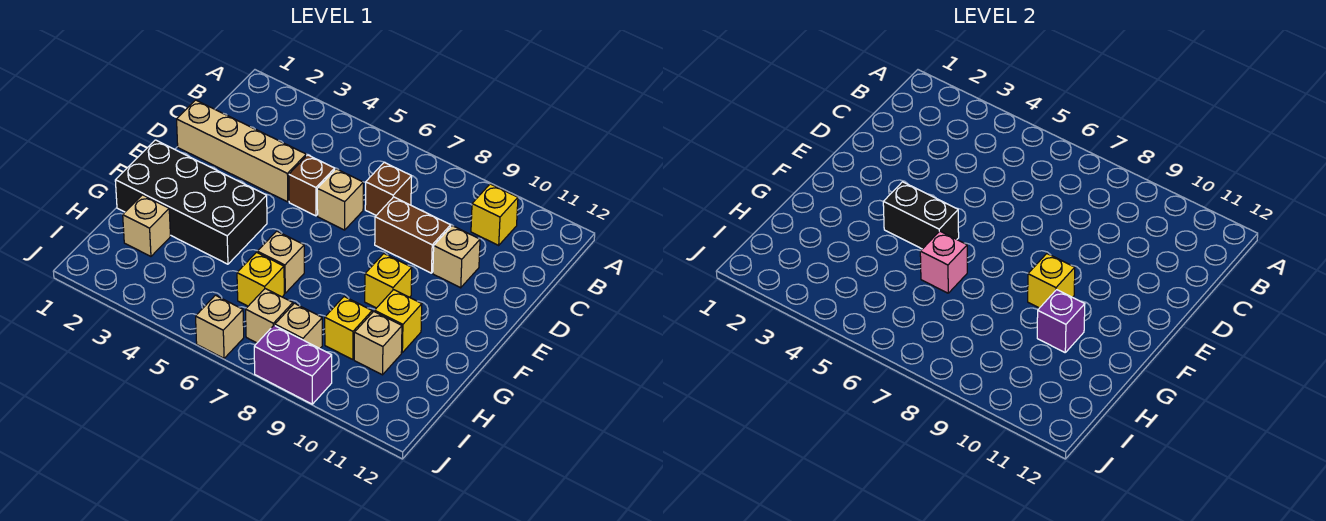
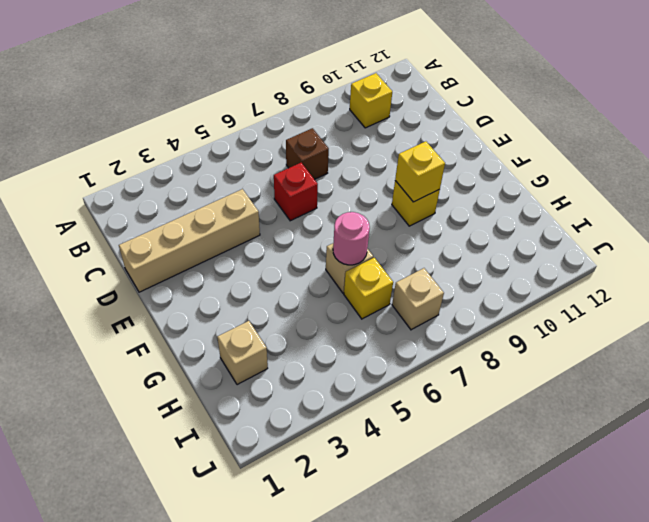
red 1x1 brick [274,163,318,221] -> tan 1x1 brick [317,169,363,230]
pink 1x1 round brick [333,212,370,265] -> pink 1x1 brick [920,231,967,293]
none -> brown 1x1 brick [289,155,335,216]
none -> brown 1x2 brick [375,197,451,273]
none -> tan 1x1 brick [433,226,480,288]

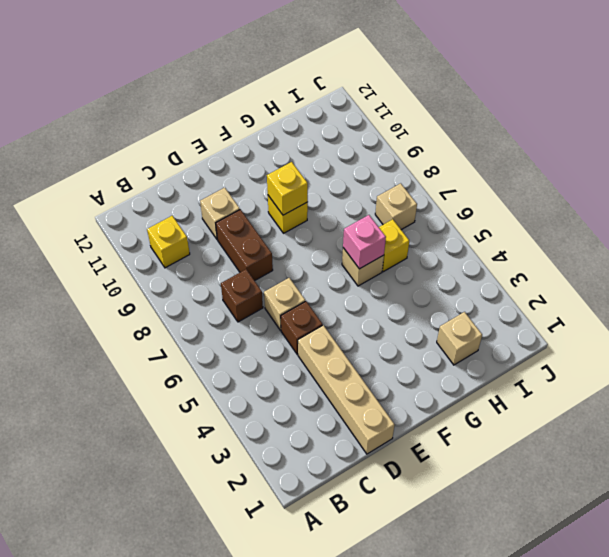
none -> black 2x4 brick [115,140,267,264]
none -> yellow 1x1 brick [375,290,422,352]
none -> yellow 1x1 brick [325,297,372,360]

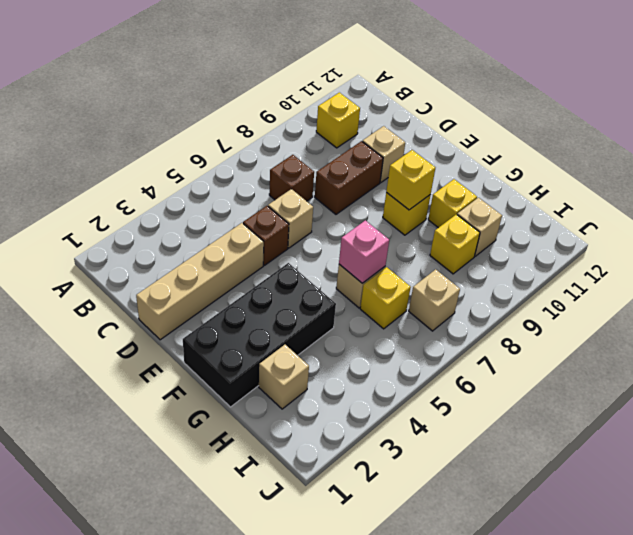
none -> tan 1x1 brick [275,303,322,349]
none -> tan 1x1 brick [196,295,244,358]
none -> purple 1x2 brick [254,325,332,404]

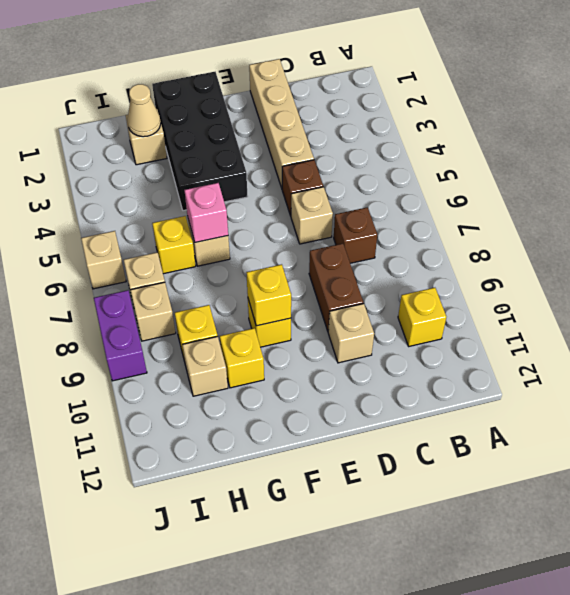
tan 1x1 cone [128,84,161,137] -> none
none -> black 1x2 brick [883,182,959,249]
none -> purple 1x1 brick [1037,290,1085,352]

